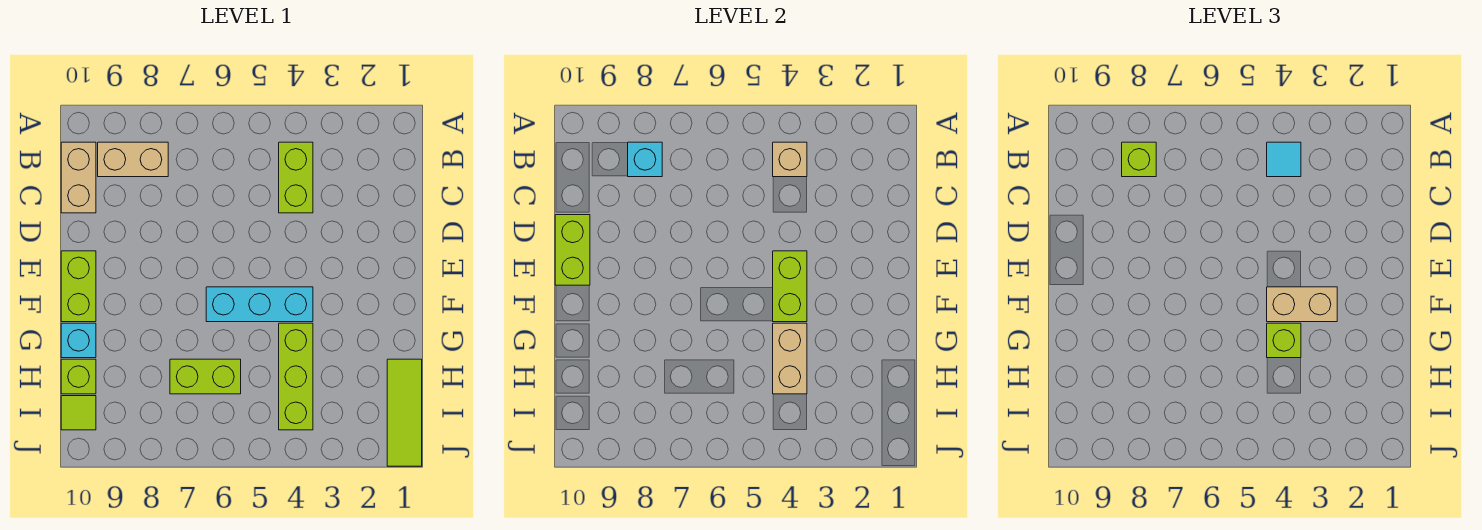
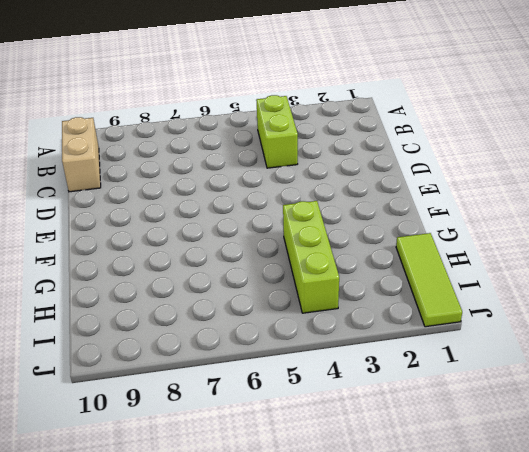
none -> tan 1x2 brick [98,142,168,177]
none -> lime 1x2 brick [61,251,96,322]
none -> cyan 1x3 brick [206,287,313,322]

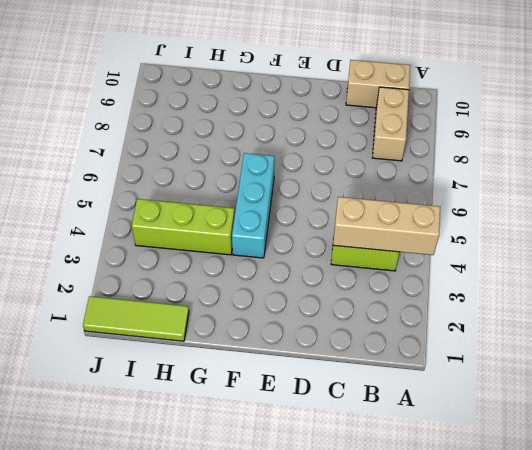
tan 1x3 brick [333,197,440,255] -> tan 1x1 brick [773,142,807,177]
none -> lime 1x2 brick [61,251,96,322]
none -> cyan 1x1 brick [61,323,96,358]
none -> lime 1x2 brick [170,359,241,394]

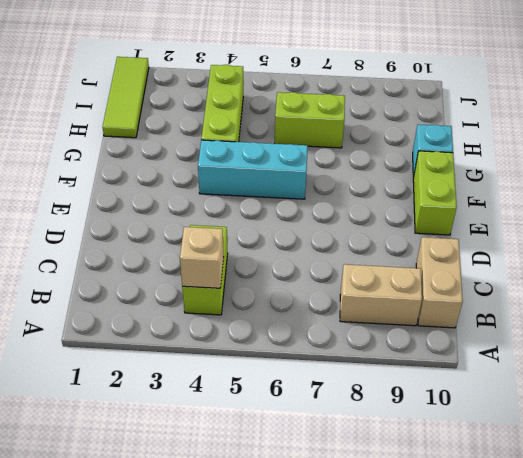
none -> lime 1x1 brick [61,359,96,394]
none -> lime 1x1 tile [61,396,96,430]
none -> cyan 1x1 brick [628,142,662,177]

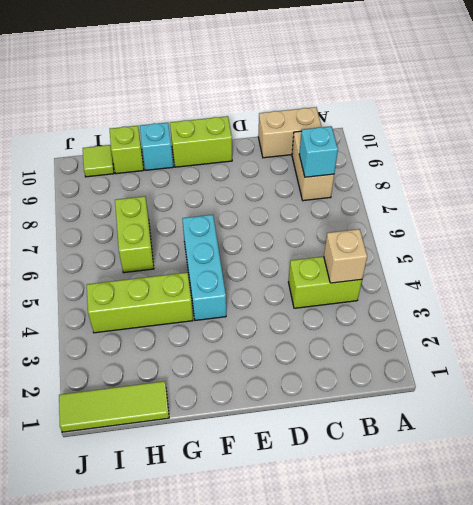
none -> lime 1x2 brick [555,215,590,285]
none -> lime 1x2 brick [773,251,807,322]
none -> tan 1x2 brick [773,323,807,394]

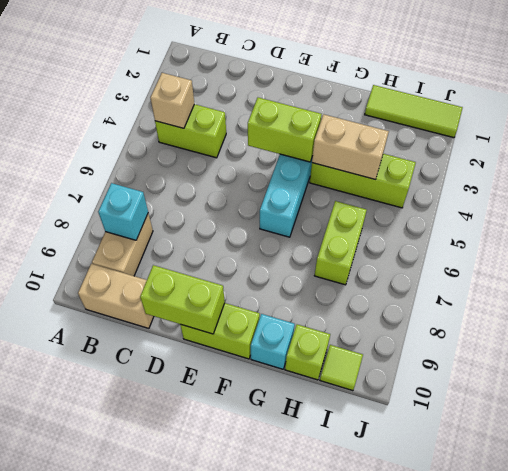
none -> cyan 1x1 tile [1267,142,1301,177]
none -> lime 1x1 brick [1122,142,1156,177]
none -> tan 1x2 brick [1267,287,1337,322]

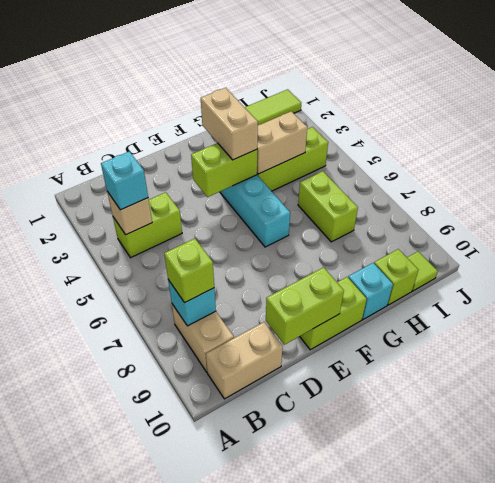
cyan 1x1 brick [101,151,148,210] -> cyan 1x1 tile [1267,142,1301,177]
none -> lime 1x1 brick [1267,323,1301,358]

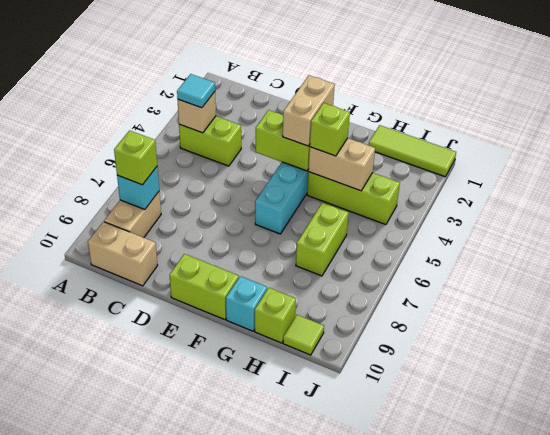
none -> lime 1x2 brick [555,215,590,285]

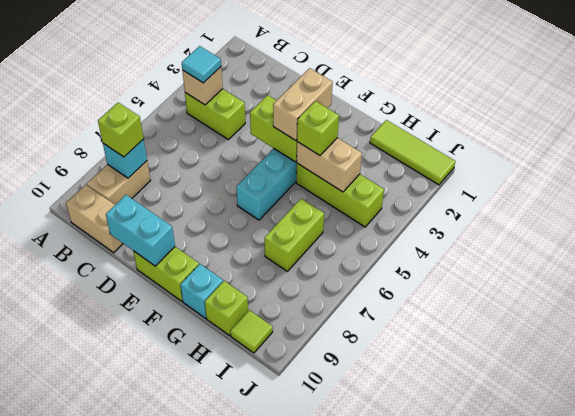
cyan 1x2 brick [106,195,175,266] -> lime 1x2 brick [555,215,590,285]

